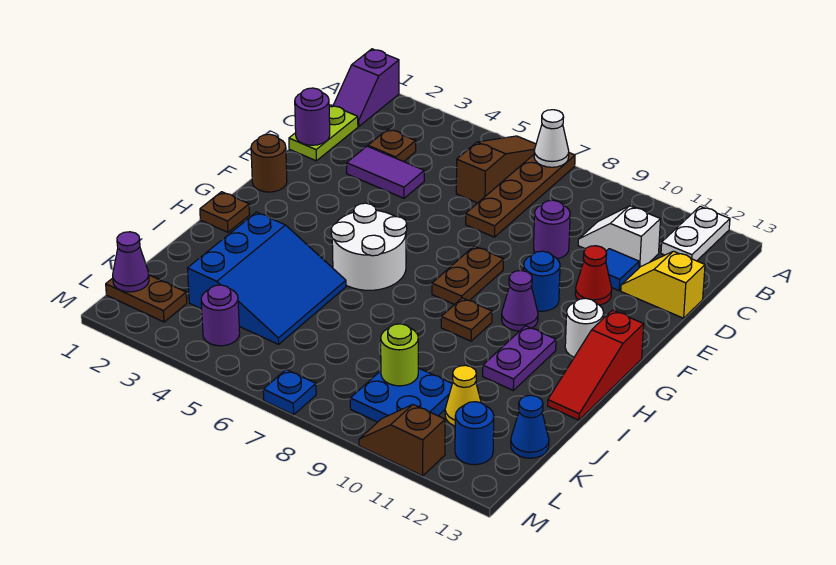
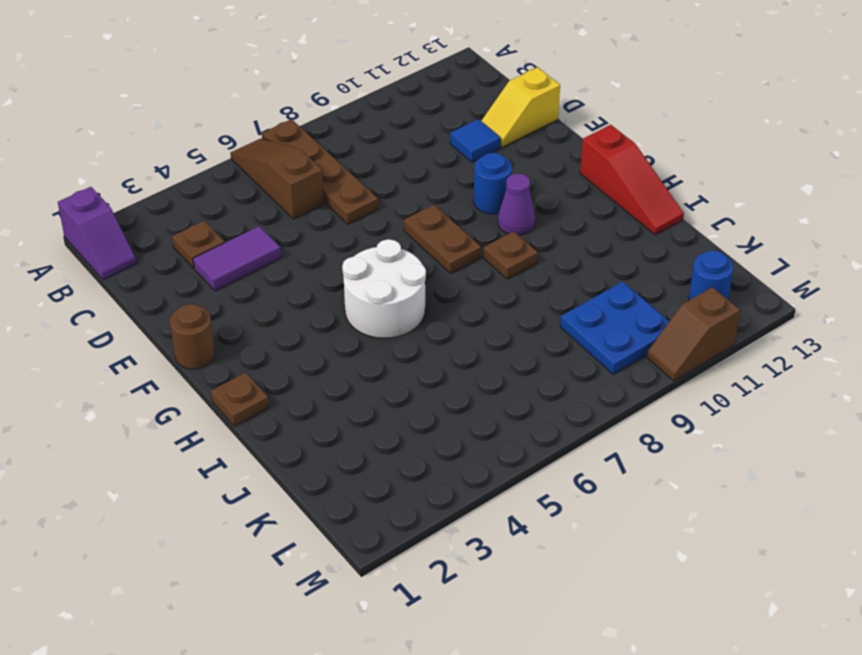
none -> white 1x2 plate [661,206,730,261]
none -> lime 1x2 plate [289,105,358,161]
none -> white 1x2 slope [578,206,661,268]
none -> purple 1x1 round brick [534,200,570,259]

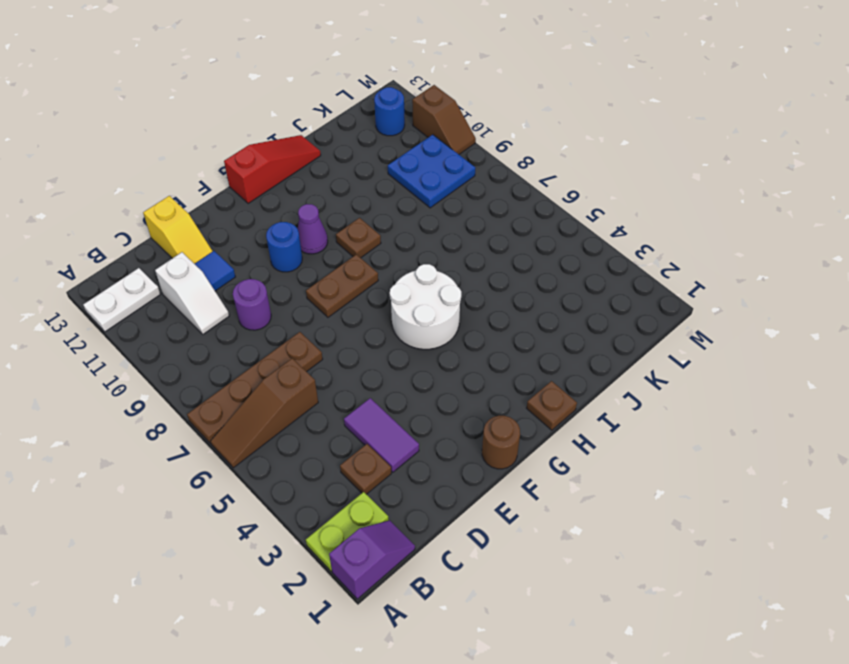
lime 1x2 plate [306,492,389,571] -> lime 1x2 plate moved to [289,105,358,161]
none -> red 1x1 cone [575,246,612,305]
none -> white 1x1 round brick [565,298,604,357]
none -> purple 1x2 plate [483,326,556,390]
none -> blue 3x3 slope [187,212,346,344]

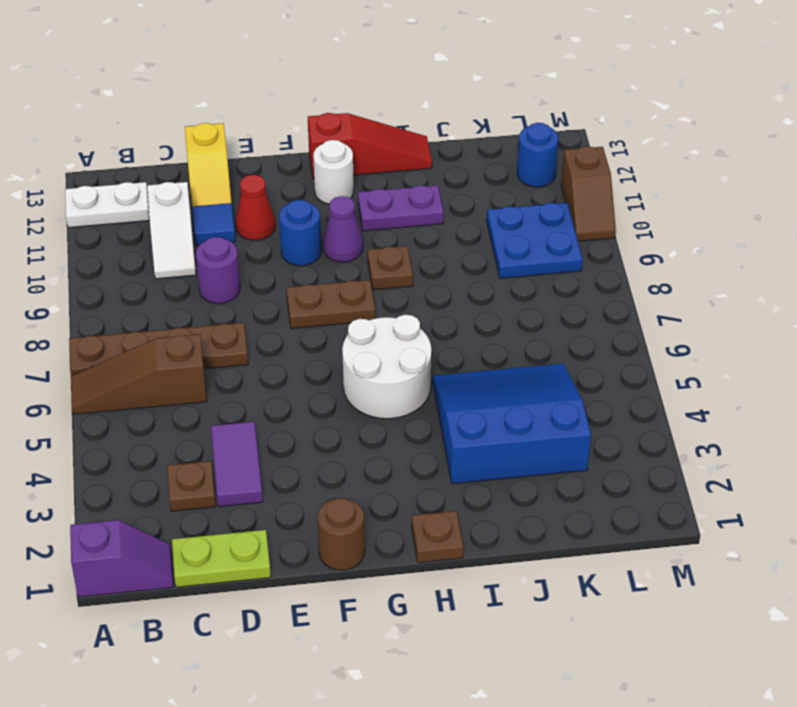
none -> yellow 1x1 cone [445,365,481,426]
none -> blue 1x1 cone [511,395,549,458]
none -> brown 1x2 plate [106,275,187,322]
none -> purple 1x1 round brick [201,285,240,346]

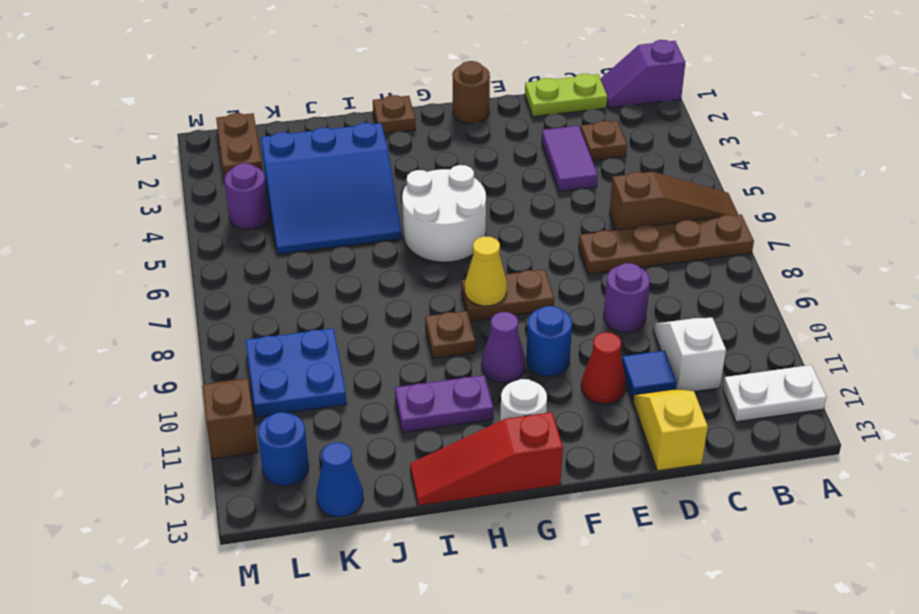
yellow 1x1 cone [465,236,507,306] -> yellow 1x1 cone moved to [445,365,481,426]
none -> blue 1x1 plate [263,370,316,415]
none -> white 1x1 cone [534,110,569,167]
none -> purple 1x1 round brick [295,88,330,145]
none -> lime 1x1 round brick [381,324,418,386]

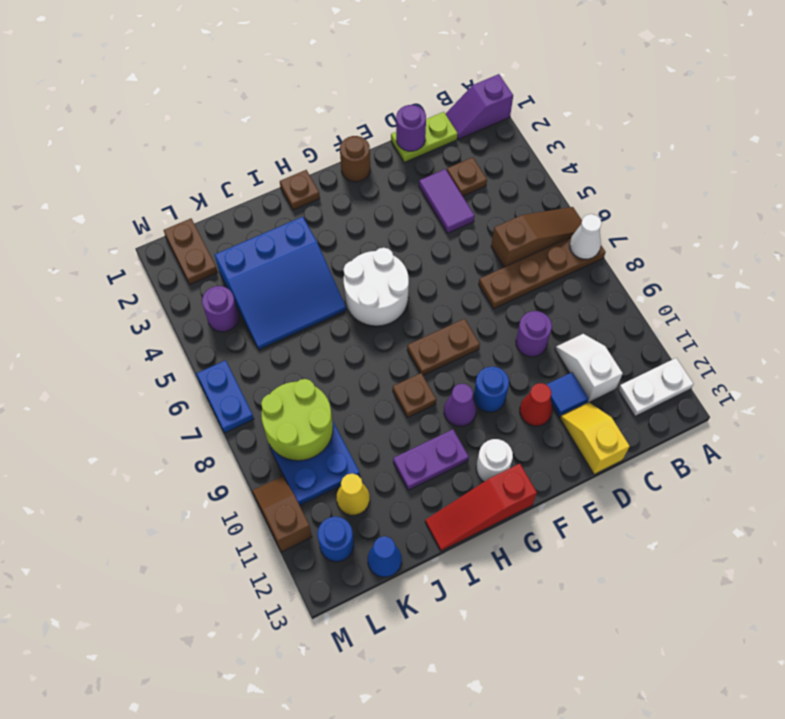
lime 2x2 round brick [261,379,333,461] -> lime 1x1 round brick [381,324,418,386]
blue 1x2 plate [196,360,254,433] -> blue 1x1 plate [263,370,316,415]
none -> purple 1x1 cone [113,232,149,292]

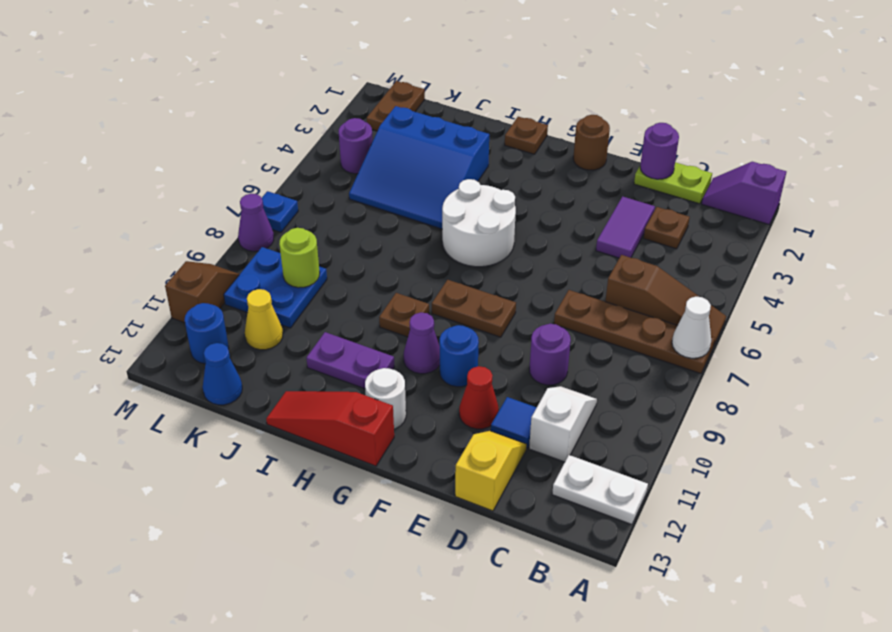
purple 1x1 cone [238,194,274,251] -> purple 1x1 cone moved to [113,232,149,292]

